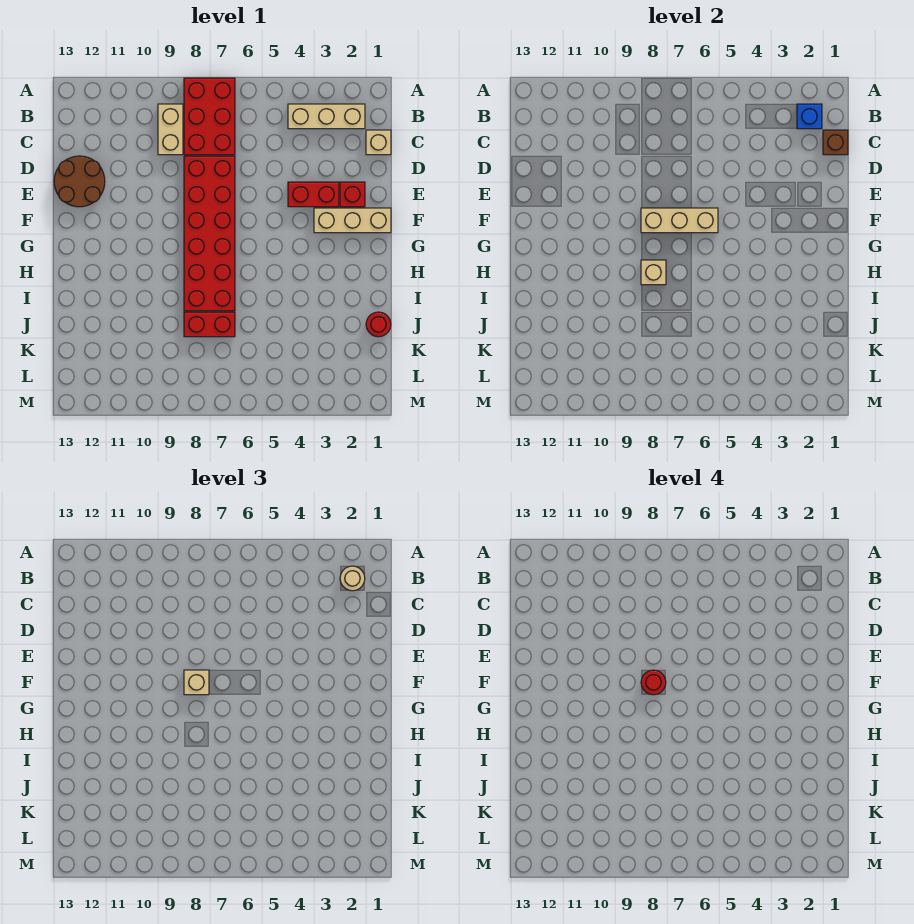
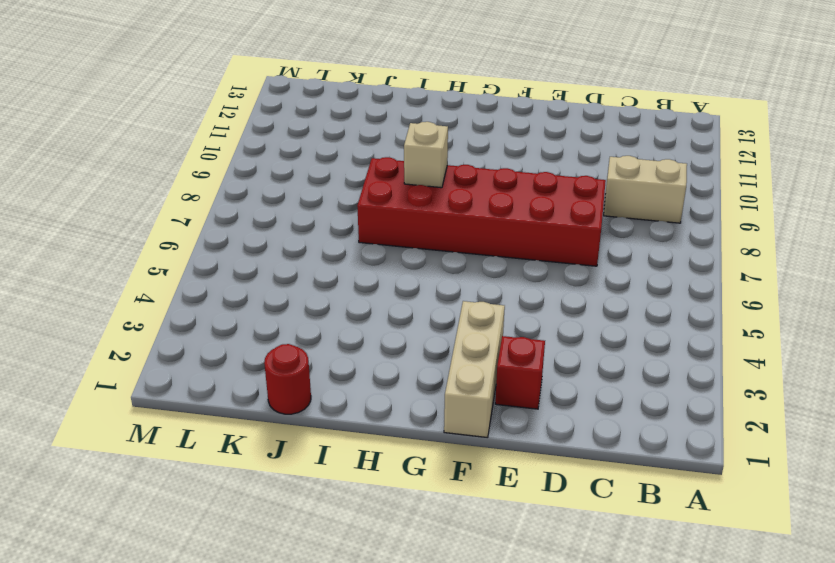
none -> red 2x3 brick [184,78,235,155]
none -> tan 1x3 brick [288,104,365,129]
none -> tan 1x1 brick [366,130,391,155]

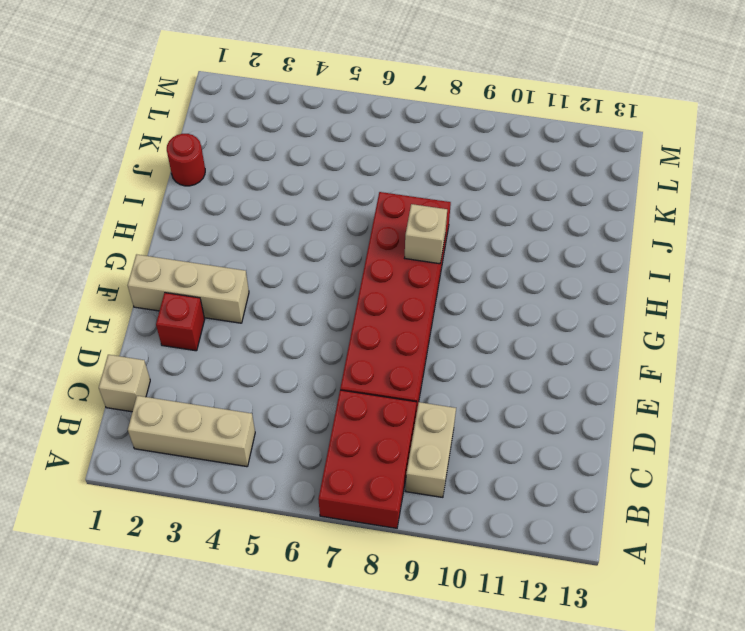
none -> brown 2x2 round brick [54,156,105,207]
none -> red 1x2 brick [288,182,339,207]
none -> red 1x2 brick [184,312,235,337]

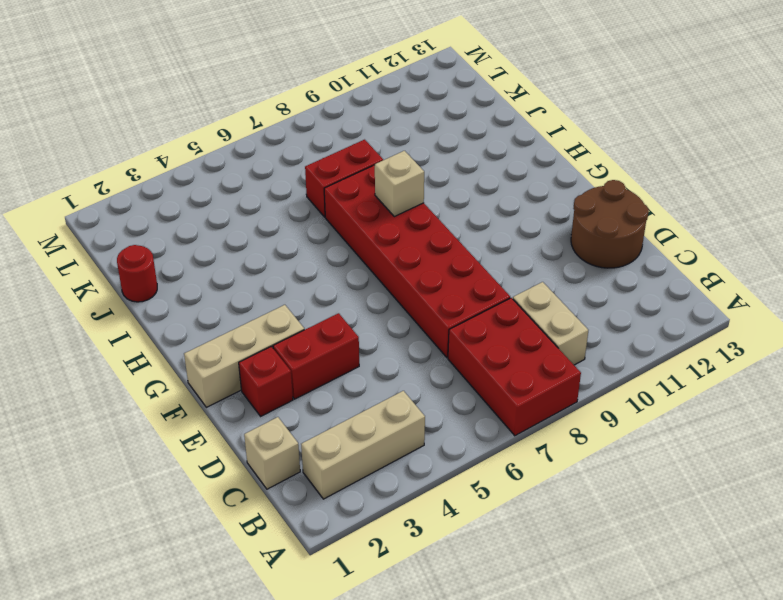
none -> blue 1x1 brick [797,104,822,129]
none -> brown 1x1 brick [823,130,848,155]
none -> tan 1x3 brick [641,208,718,233]

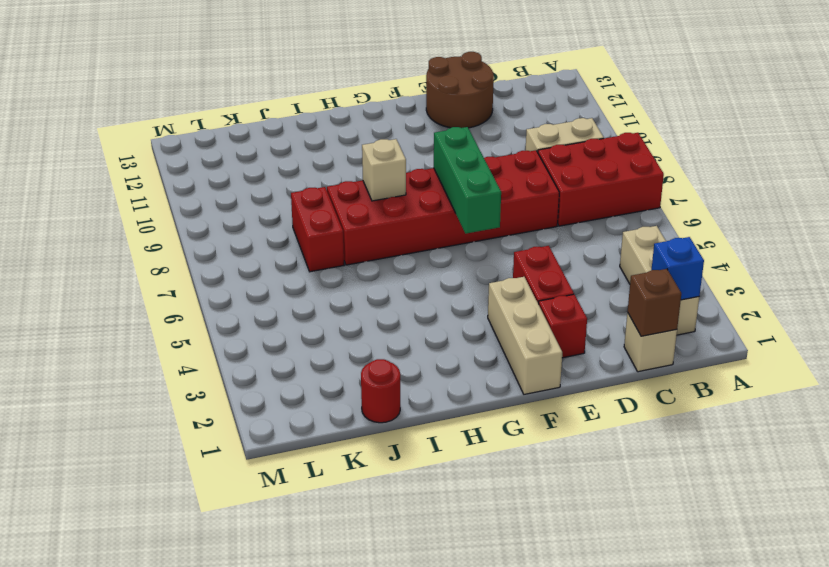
green 1x3 brick [434,127,501,234] -> tan 1x3 brick [641,208,718,233]
none -> tan 1x1 round brick [340,566,365,591]
none -> tan 1x1 brick [184,670,209,695]
none -> red 1x1 round brick [641,670,666,695]

